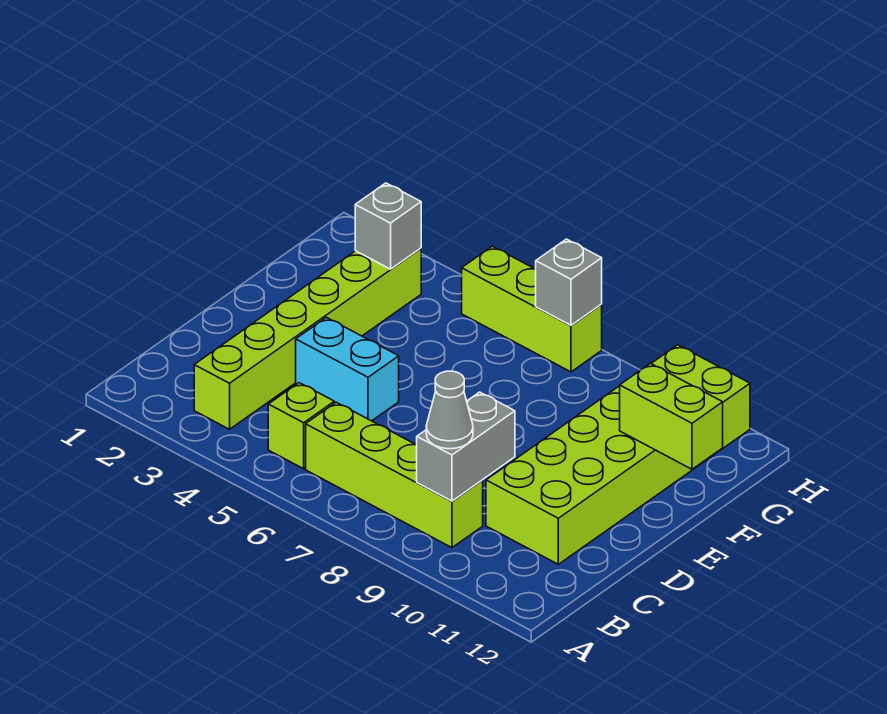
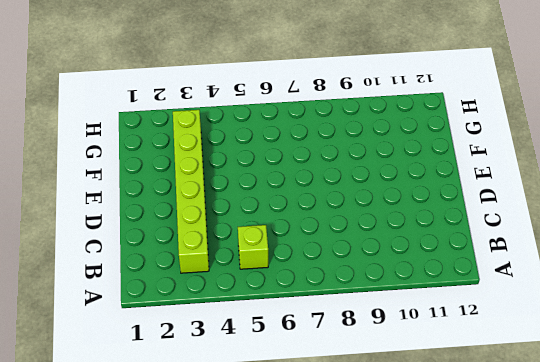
none -> lime 1x4 brick [306,402,483,548]
none -> lime 2x6 brick [486,345,750,564]

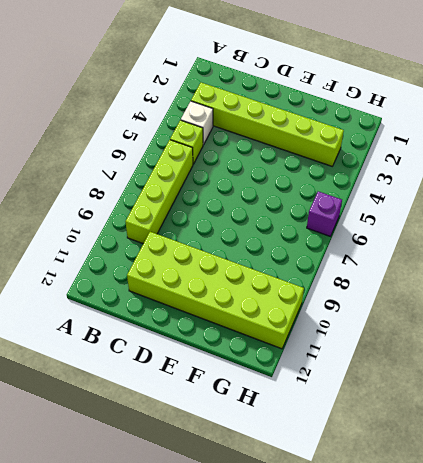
white 1x1 brick [181,101,213,145] -> none
purple 1x1 brick [307,191,342,236] -> lime 1x3 brick [462,246,602,372]
none -> cyan 1x2 brick [296,317,399,421]
none -> grey 1x2 brick [417,392,515,501]

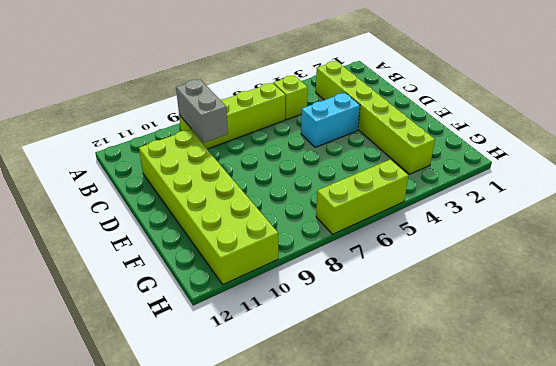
none -> lime 1x2 brick [620,363,723,469]
none -> grey 1x1 brick [355,183,421,269]

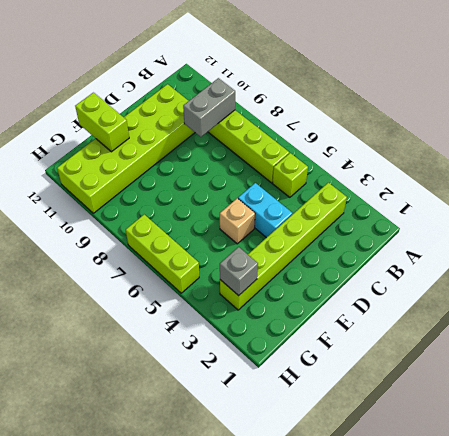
tan 1x1 brick [220,198,255,244] -> none
none -> grey 1x1 brick [536,239,602,325]
none -> grey 1x1 cone [426,371,473,449]

